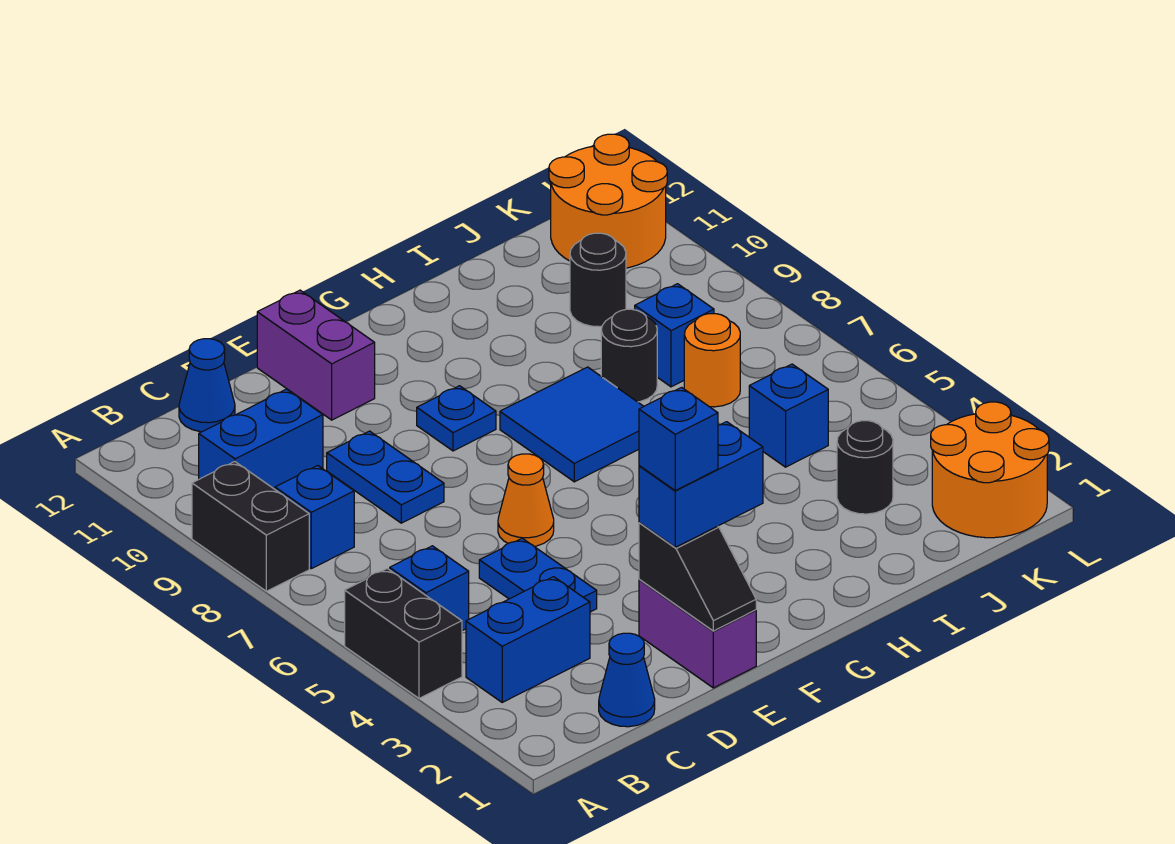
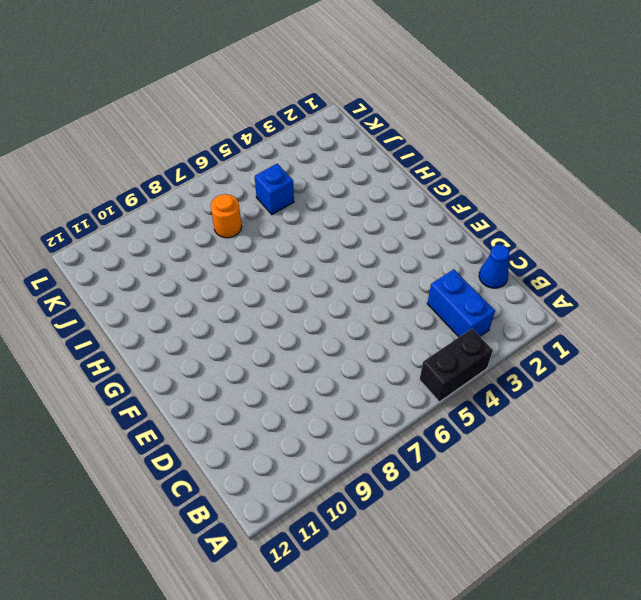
none -> black 1x2 brick [192,461,309,591]
none -> blue 1x1 brick [390,546,469,631]
none -> blue 1x1 brick [275,466,354,569]

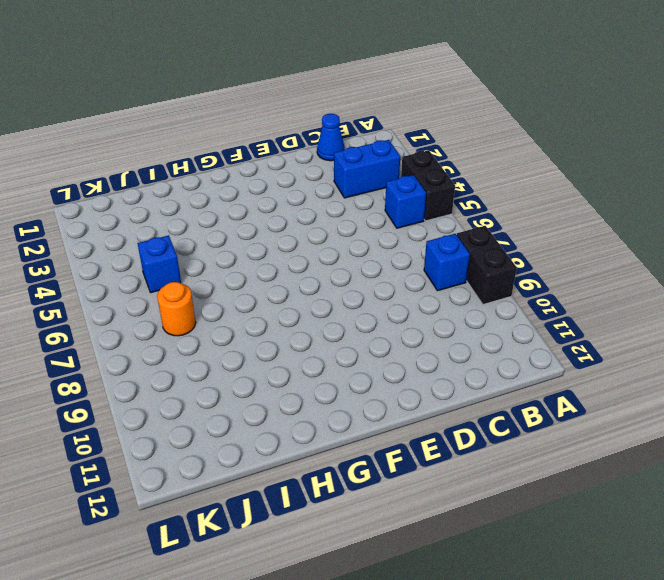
none -> blue 1x2 brick [199,389,323,489]
none -> blue 1x1 cone [179,339,235,432]
none -> blue 1x2 plate [479,538,597,612]

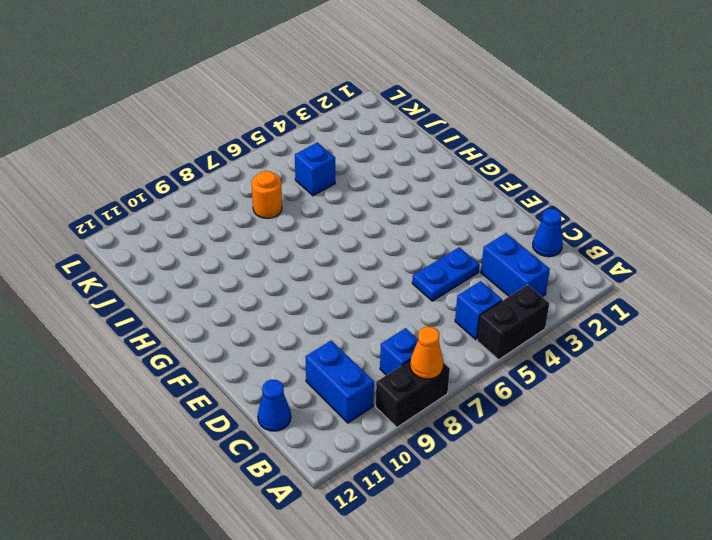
orange 1x1 cone [410,327,443,379] -> orange 1x1 cone moved to [498,454,554,546]
none -> blue 1x2 plate [327,431,444,523]
none -> purple 1x2 brick [639,579,756,688]
none -> purple 1x2 brick [257,290,375,420]

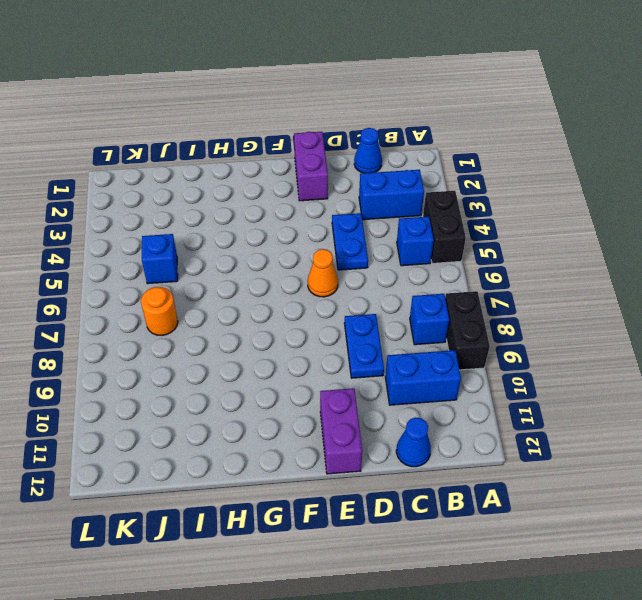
none -> blue 1x1 plate [417,386,496,451]
none -> blue 2x2 tile [500,367,644,482]
none -> black 1x1 round brick [601,309,657,402]

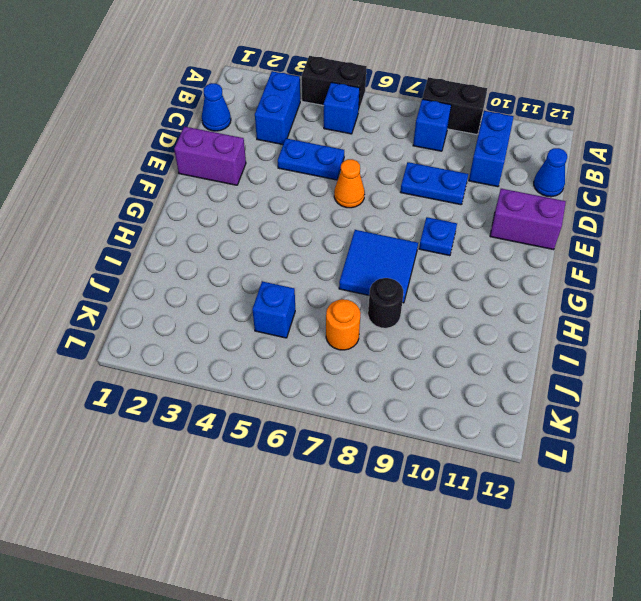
none -> black 1x1 round brick [837,421,893,514]
none -> blue 1x1 brick [635,284,714,387]
none -> black 1x1 round brick [570,233,626,327]

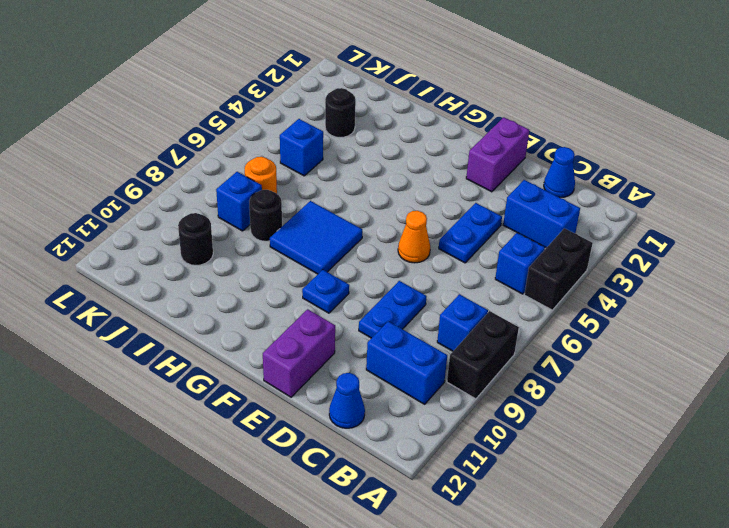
none -> orange 2x2 round brick [931,402,1049,538]
none -> orange 2x2 round brick [549,134,667,268]
none -> black 1x2 slope [639,523,756,631]

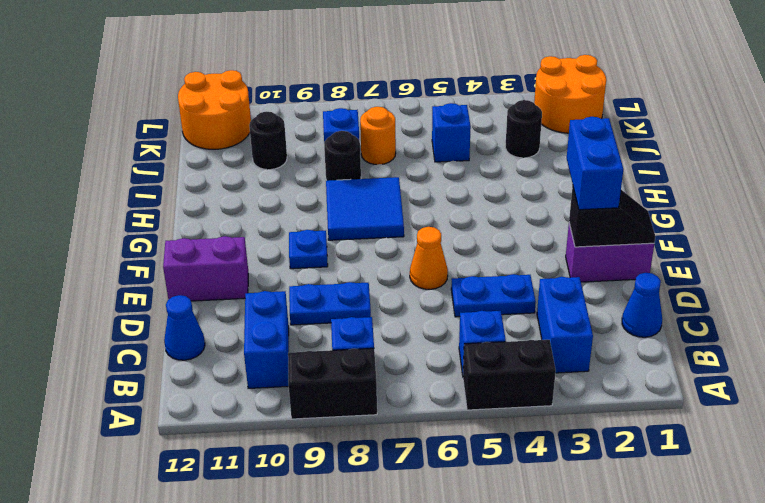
none -> blue 1x1 brick [639,387,718,490]

